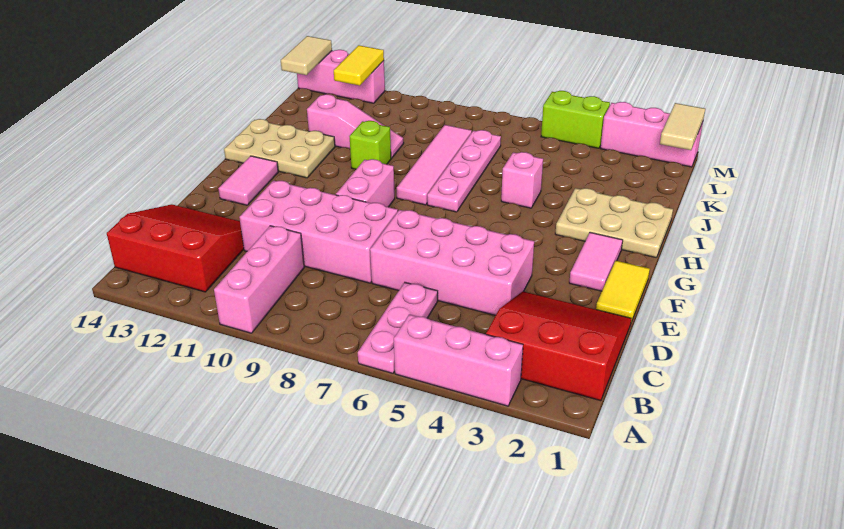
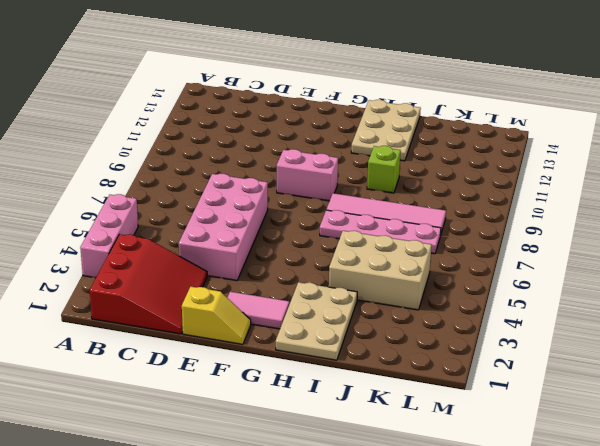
yellow 1x2 slope [182,287,251,344] -> yellow 1x2 tile [596,261,650,322]
tan 2x3 brick [329,231,431,310] -> pink 1x1 brick [501,152,543,208]
none -> pink 1x3 plate [358,282,438,373]
none -> pink 1x3 brick [214,226,304,333]
none -> red 3x3 slope [107,204,244,292]

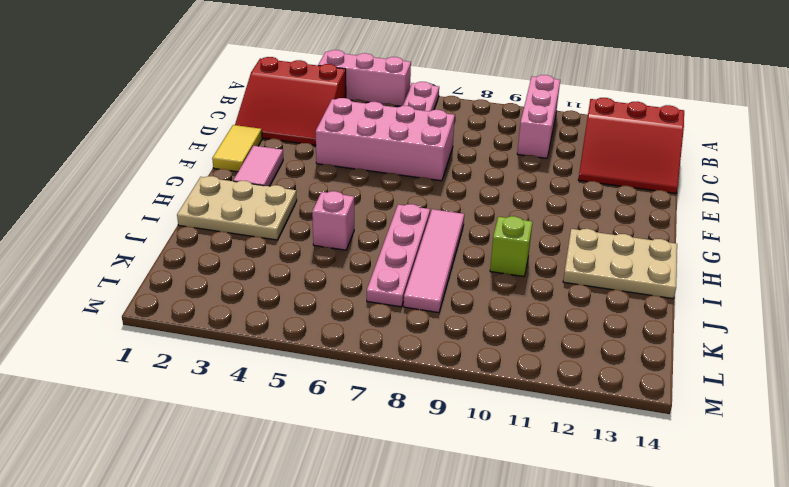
none -> pink 2x4 brick [239,181,398,283]
none -> pink 1x2 brick [336,159,395,207]
none -> pink 1x2 tile [218,156,278,205]

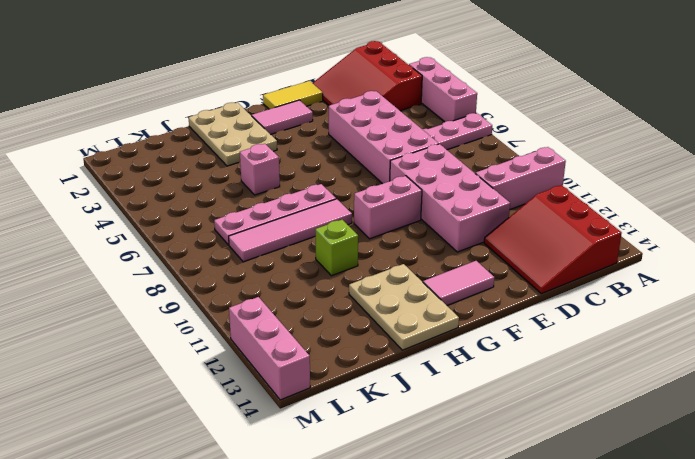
none -> pink 1x3 slope [307,94,404,158]
none -> pink 1x3 brick [601,102,703,167]
none -> lime 1x2 brick [541,91,610,148]

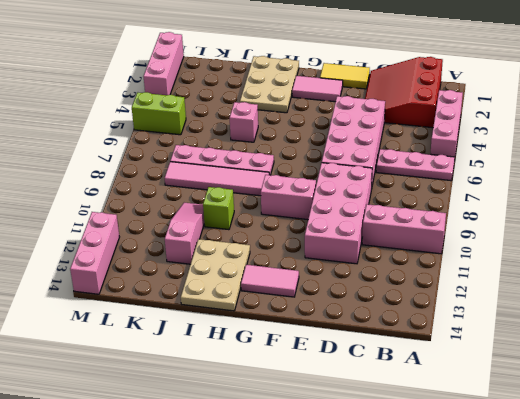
lime 1x2 brick [132,92,186,135] -> lime 1x2 brick turned to [541,91,610,148]
none -> red 3x3 slope [107,204,244,292]
none -> tan 1x2 tile [660,103,705,150]
none -> yellow 1x2 tile [334,45,384,86]

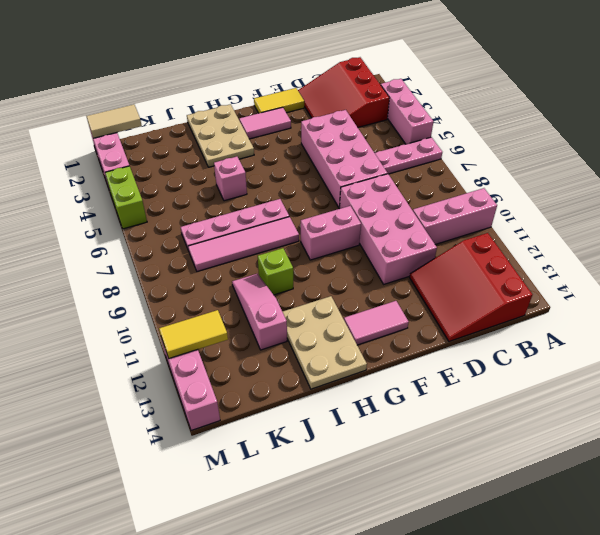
none -> tan 1x2 tile [281,36,332,75]

